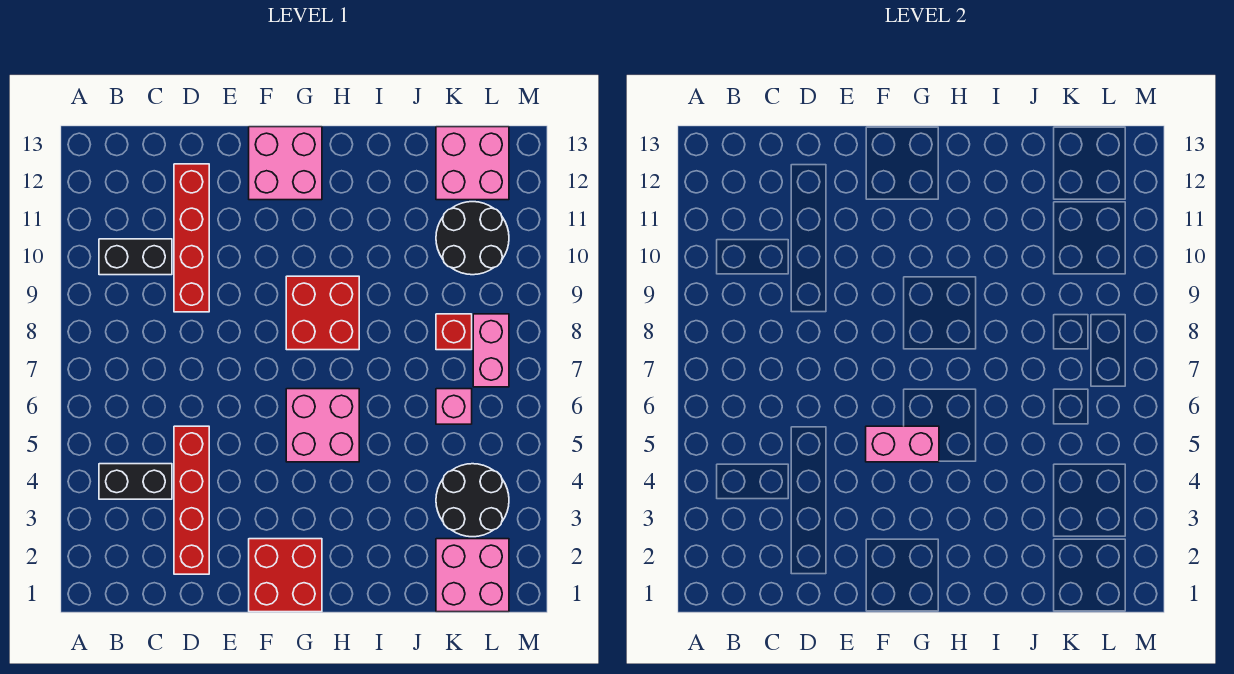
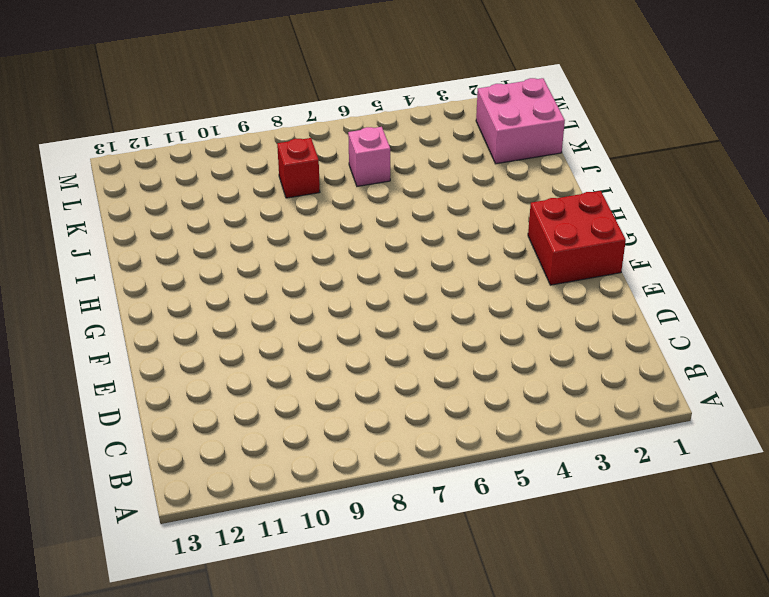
none -> black 1x2 brick [99,464,172,499]
none -> black 1x2 brick [99,239,172,275]
none -> red 1x4 brick [174,426,209,574]

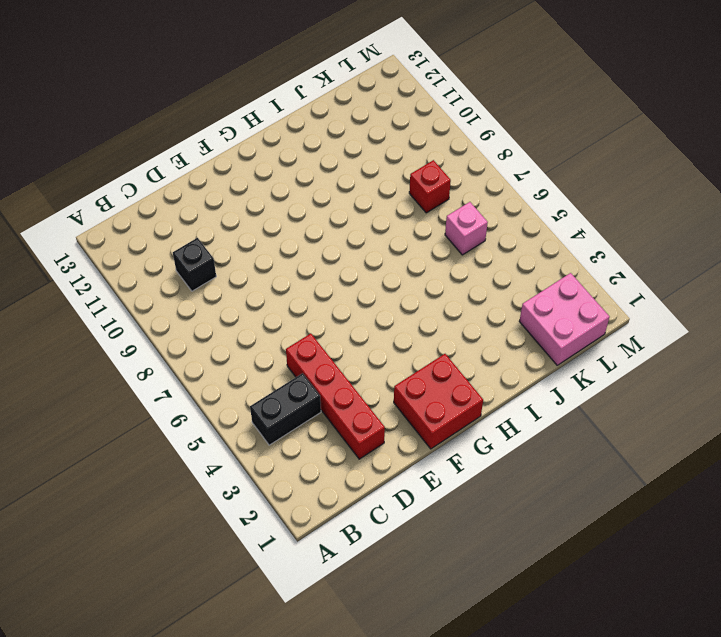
black 1x1 brick [173,238,216,291] -> black 1x2 brick [99,239,172,275]
none -> red 1x4 brick [174,164,209,312]
none -> pink 2x2 brick [249,127,322,200]
none -> pink 2x2 brick [286,389,359,462]

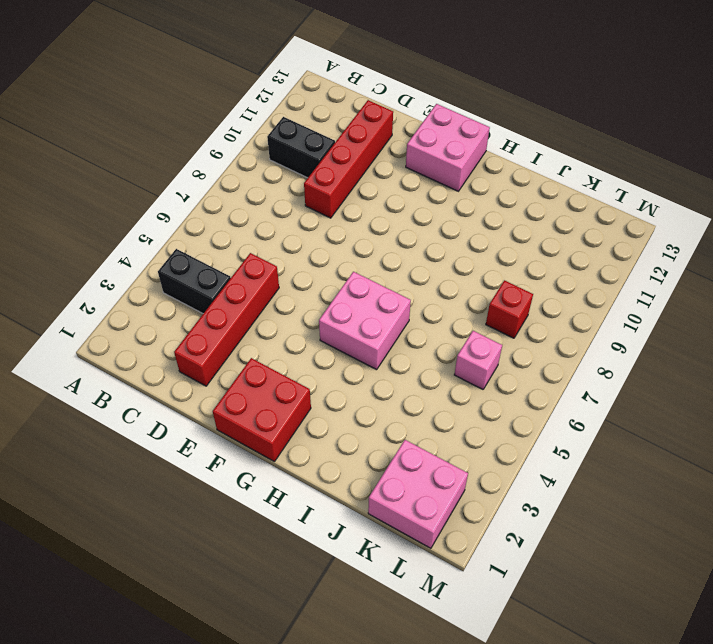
none -> red 2x2 brick [286,276,359,350]
none -> black 2x2 round brick [436,464,509,537]
none -> black 2x2 round brick [436,202,509,275]

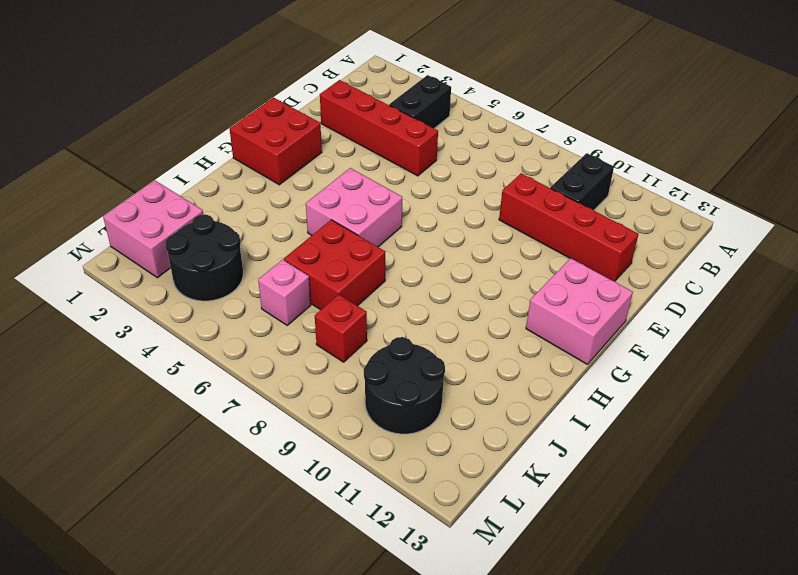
red 2x2 brick [284,220,385,310] -> red 2x2 brick moved to [286,276,359,350]
none -> pink 2x2 brick [436,127,509,200]
none -> pink 1x2 brick [473,314,509,387]
none -> pink 1x2 brick [866,426,939,462]

